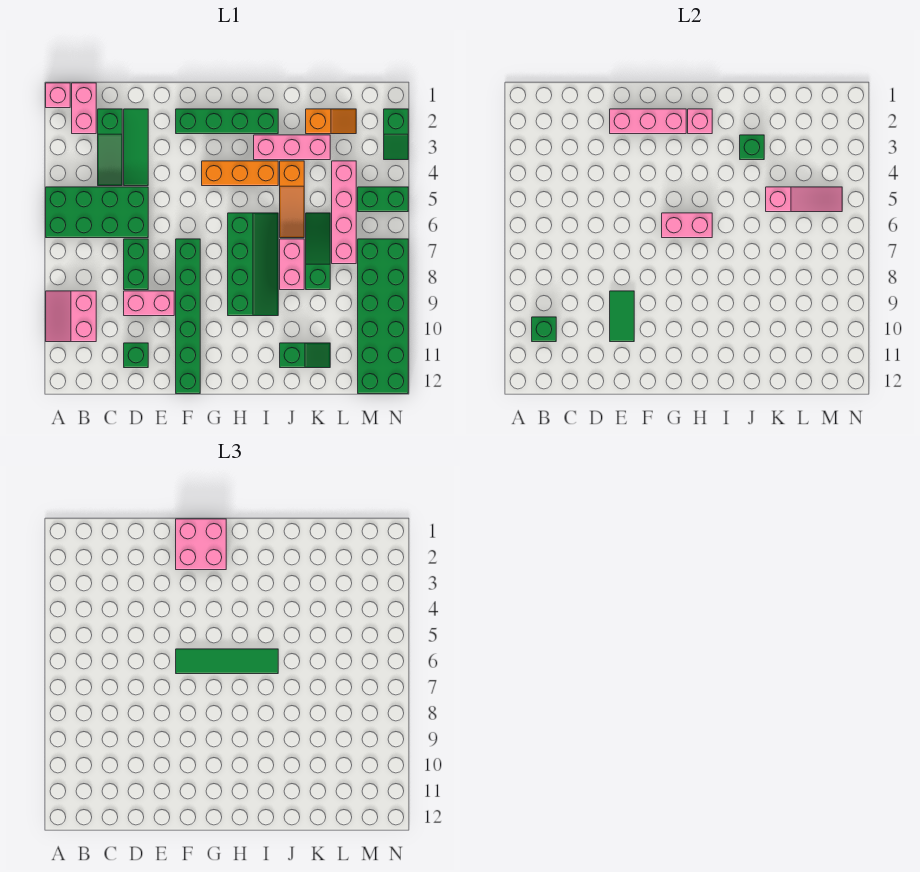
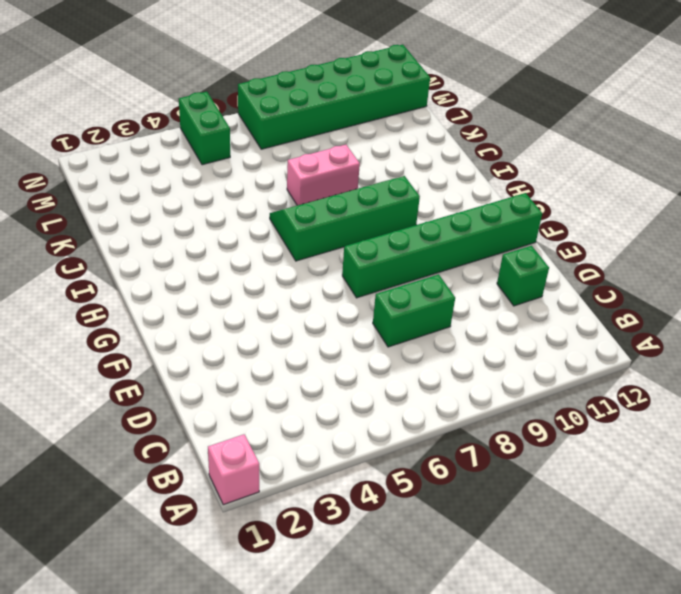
none -> green 2x4 brick [46,187,148,238]
none -> pink 2x2 slope [46,291,96,342]
none -> pink 1x2 brick [72,83,96,134]
none -> green 1x3 slope [98,109,122,186]

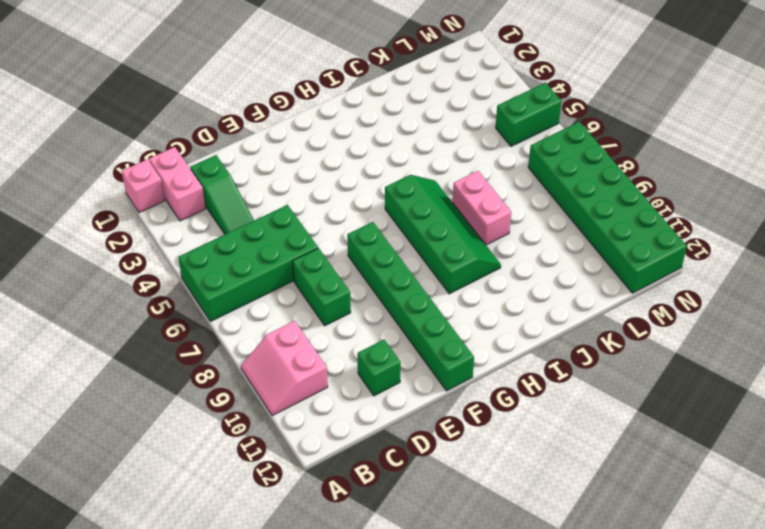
none -> green 1x3 tile [124,109,148,186]
none -> pink 1x2 brick [124,291,174,316]
none -> green 1x4 brick [176,109,278,134]
none -> orange 1x3 brick [202,161,278,186]

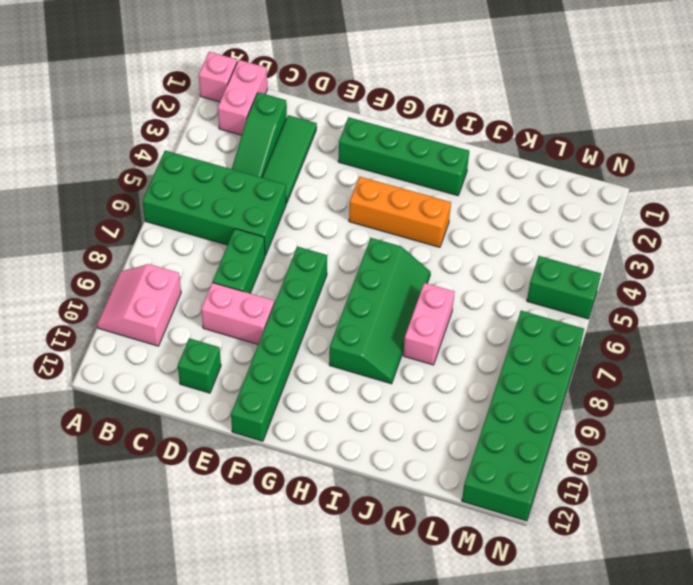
none -> pink 1x3 brick [254,135,330,160]
none -> orange 1x3 slope [280,161,304,238]
none -> green 1x2 slope [280,343,330,368]
none -> orange 1x2 slope [306,109,356,134]

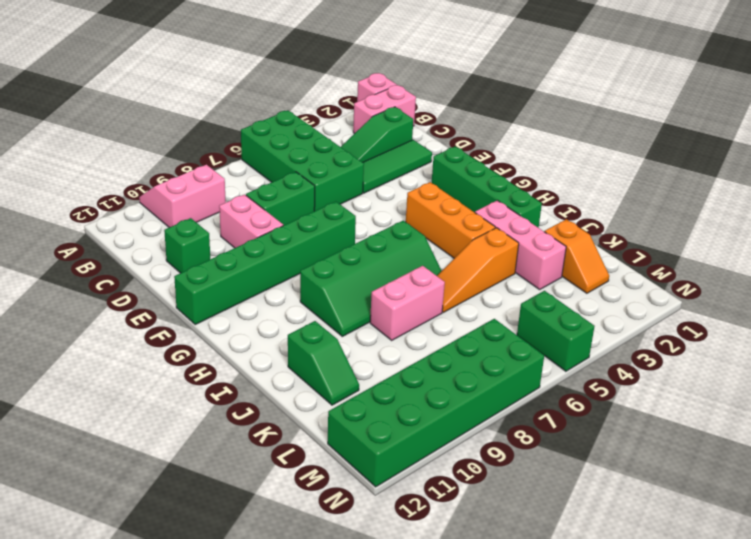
none -> green 1x3 slope [306,213,330,290]
none -> pink 1x4 brick [332,161,356,264]
none -> green 1x2 slope [384,109,408,160]
none -> green 1x1 brick [532,317,556,342]

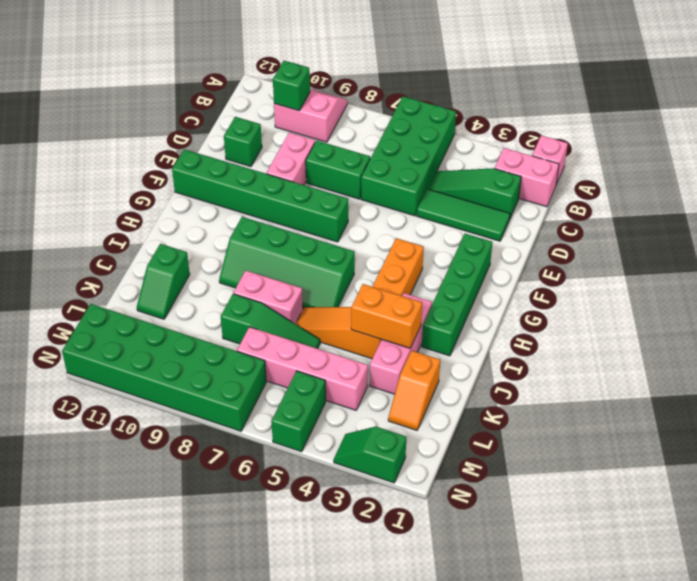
orange 1x2 brick [351,284,422,348] -> green 1x1 brick [740,135,764,160]
none -> pink 1x3 brick [610,109,686,134]
none -> green 1x2 tile [610,291,634,342]
none -> pink 1x2 brick [662,213,712,238]
none -> pink 1x1 brick [688,109,712,134]

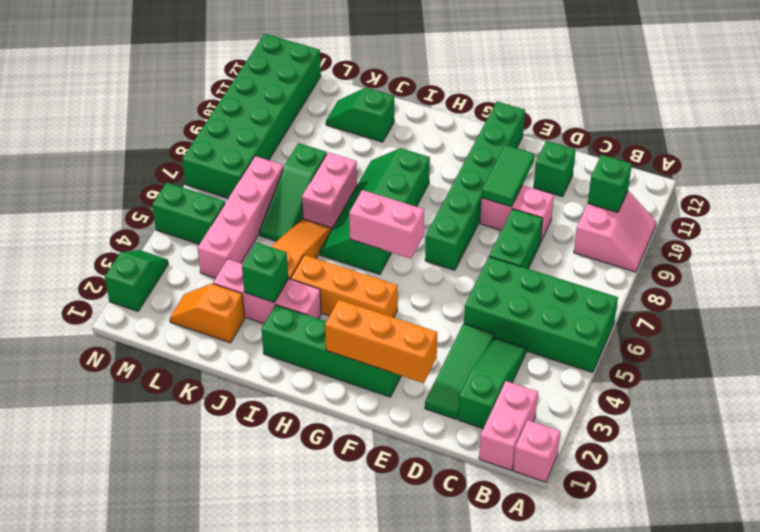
orange 1x3 brick [325,300,437,383] -> pink 1x3 brick [610,109,686,134]
none -> pink 1x1 brick [688,109,712,134]
none -> pink 1x3 slope [766,187,842,212]
none -> pink 2x2 brick [176,519,226,570]
none -> green 1x4 tile [176,649,278,674]

